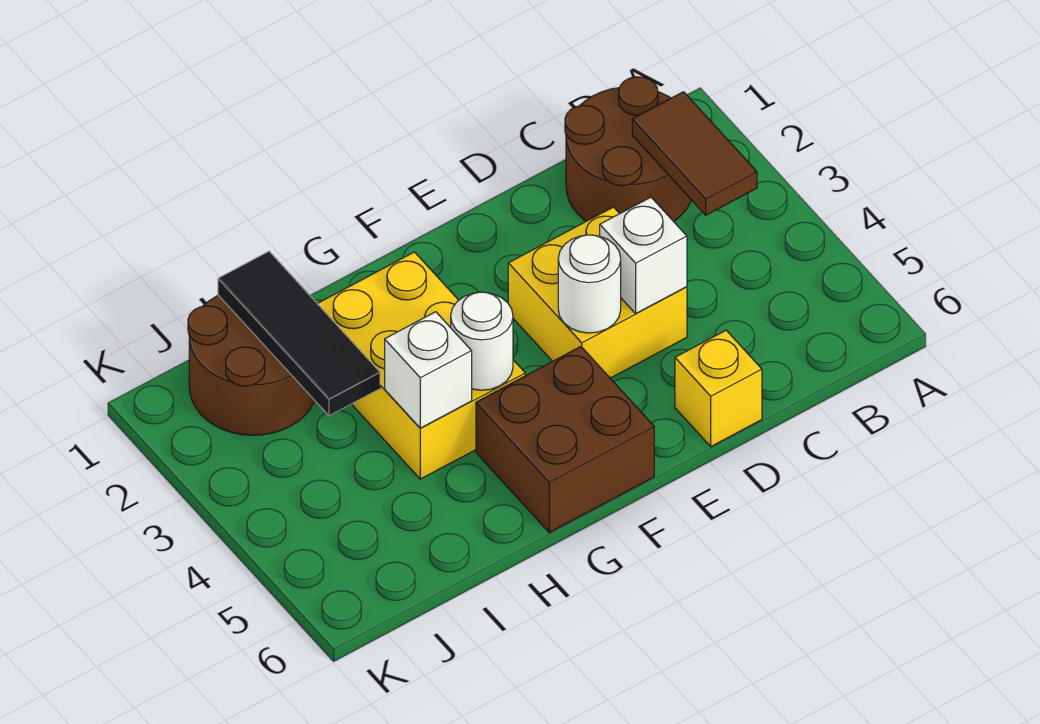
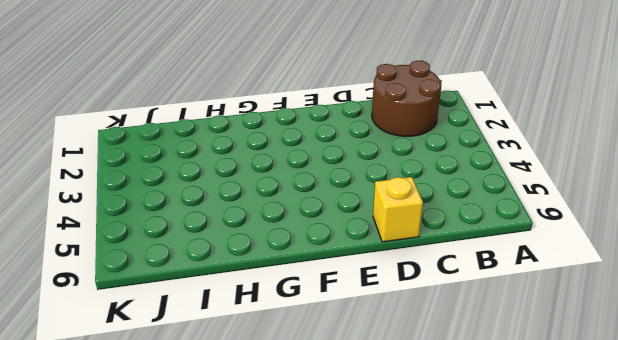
none -> yellow 2x2 brick [508,207,687,378]
none -> brown 2x2 brick [476,347,654,532]
none -> yellow 2x3 brick [317,252,525,479]

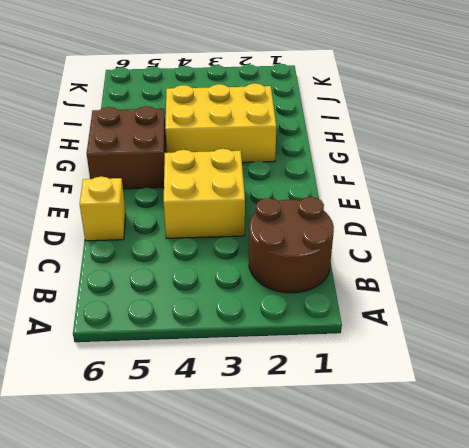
none -> brown 2x2 round brick [188,295,315,435]
none -> brown 1x2 tile [632,92,757,215]
none -> white 1x1 brick [600,197,687,313]

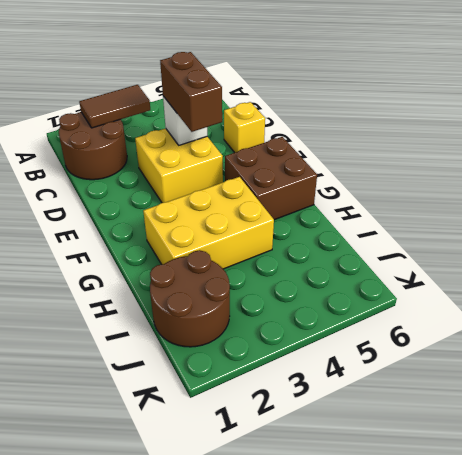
brown 1x2 brick [160,52,222,132] -> none
none -> white 1x1 round brick [558,235,621,333]
none -> white 1x1 round brick [451,292,513,390]
none -> white 1x1 brick [385,312,472,428]

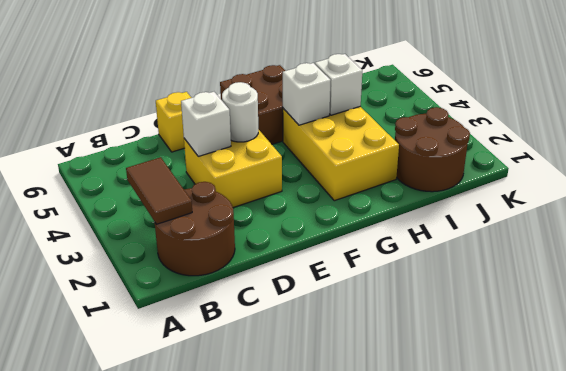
white 1x1 brick [283,63,331,125] -> white 1x1 round brick [451,292,513,390]
none -> black 1x3 tile [218,251,380,416]

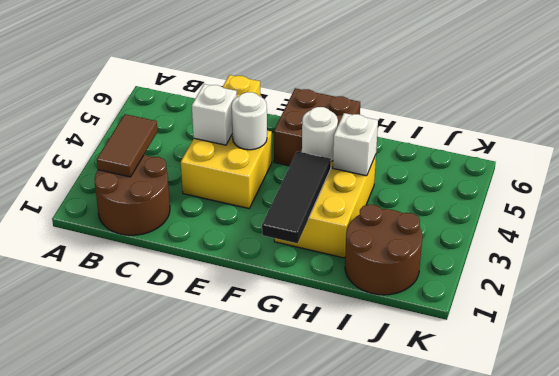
black 1x3 tile [262,151,331,243] -> black 1x3 tile moved to [218,251,380,416]

